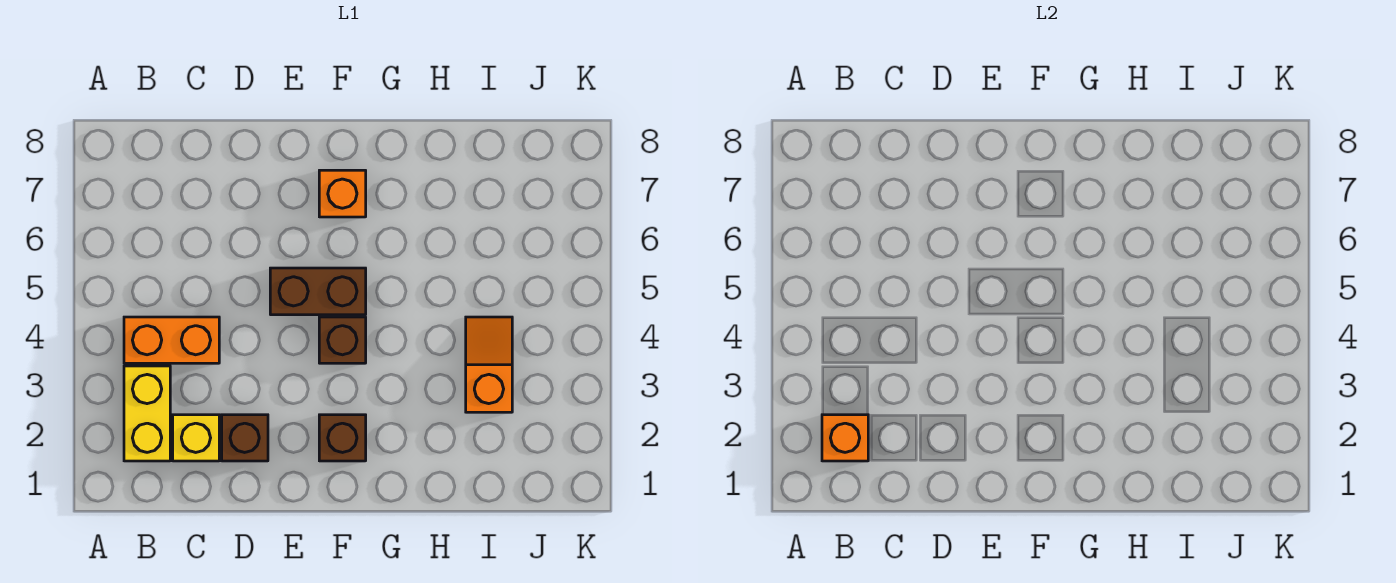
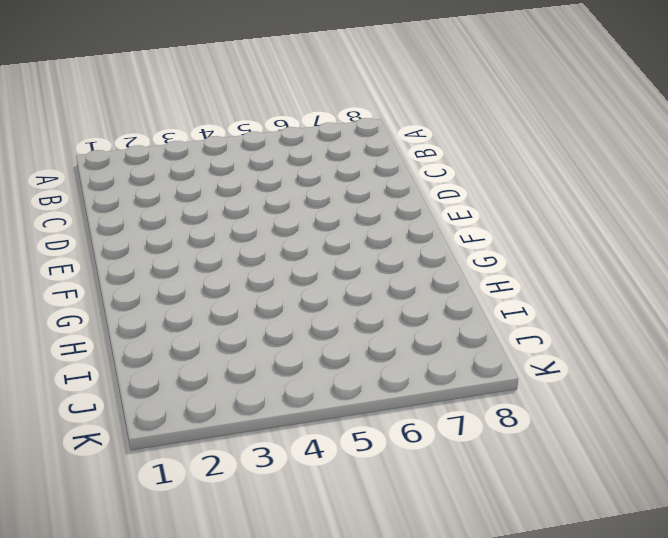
none -> yellow 1x2 brick [124,366,170,461]
none -> orange 1x2 brick [124,317,219,363]

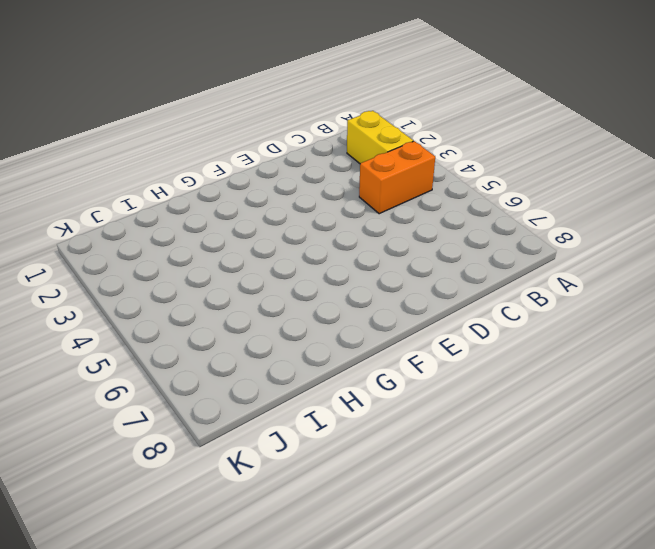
none -> yellow 1x1 brick [173,415,219,461]
none -> brown 1x1 brick [222,415,268,461]

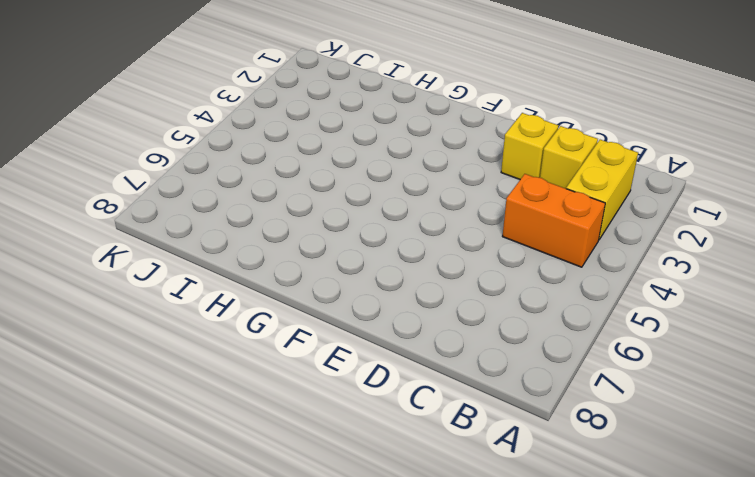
yellow 1x1 brick [501,113,558,179] -> brown 1x1 brick [222,415,268,461]
none -> brown 1x2 brick [270,268,366,315]
none -> brown 1x1 brick [319,415,366,461]

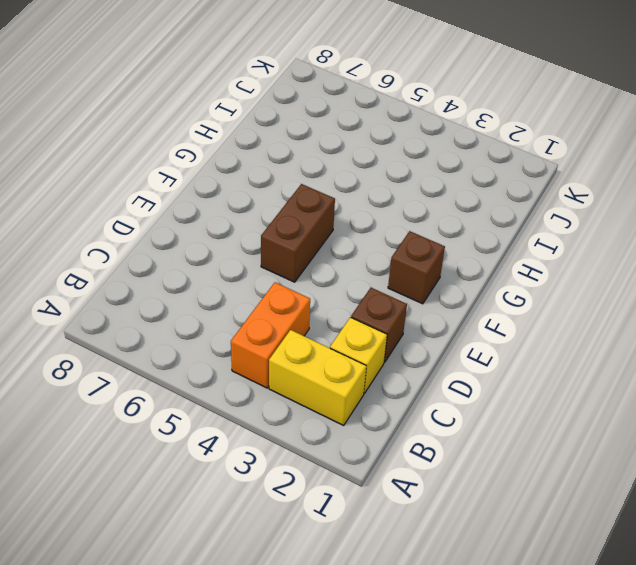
none -> brown 1x1 brick [319,317,366,363]
none -> orange 1x1 brick [319,170,366,217]

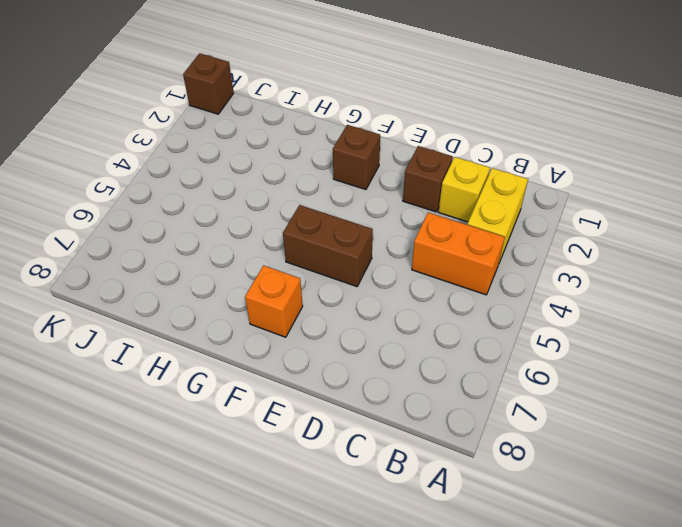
brown 1x1 brick [183,53,234,114] -> brown 1x1 brick moved to [319,317,366,363]
none -> orange 1x2 slope [466,317,512,412]
none -> orange 1x1 brick [822,415,868,461]

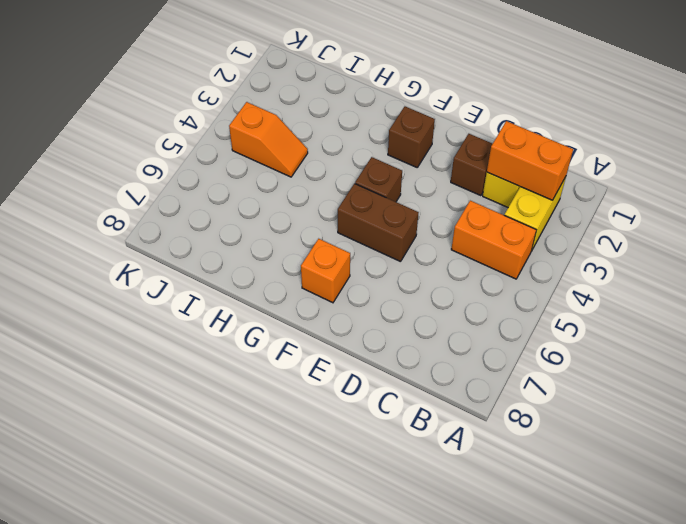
orange 1x2 brick [487,121,573,200] -> orange 1x1 brick [822,415,868,461]
orange 1x2 slope [229,102,308,177] -> orange 1x2 slope turned to [466,317,512,412]

